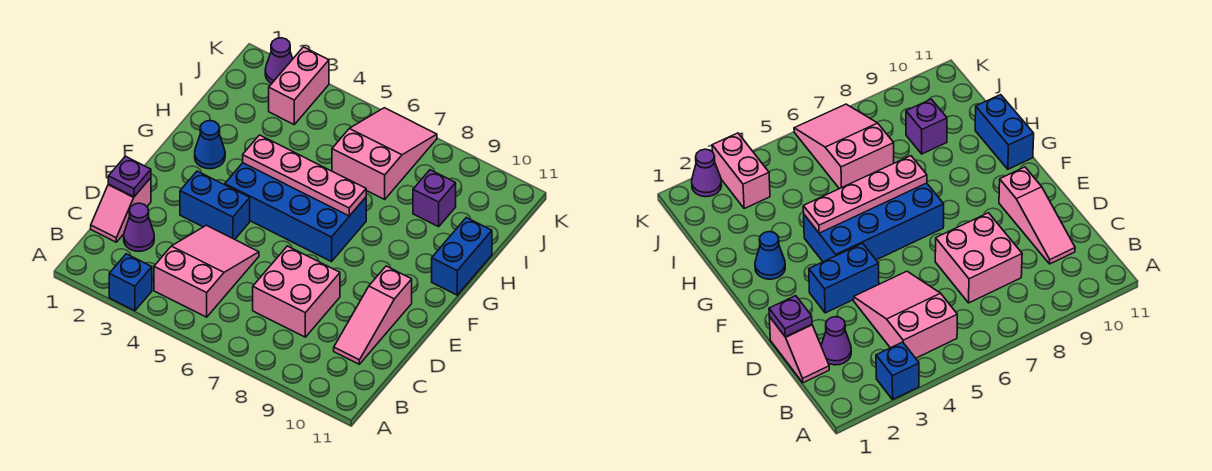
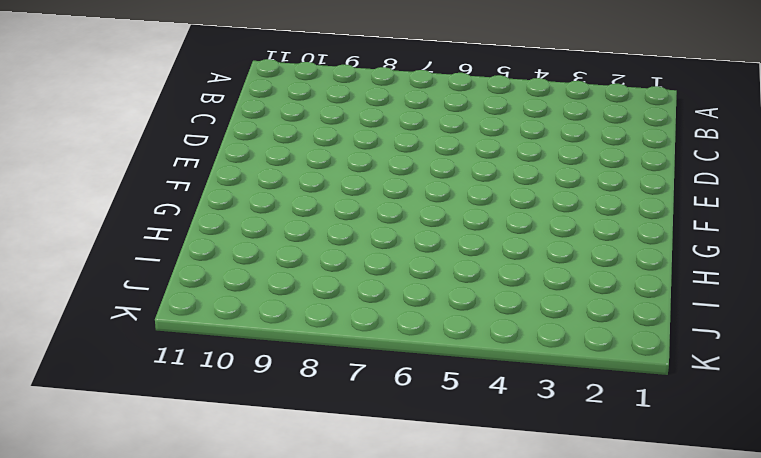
none -> blue 1x1 brick [109,254,152,311]
none -> pink 2x3 slope [154,225,259,317]
none -> pink 1x2 slope [91,178,151,242]

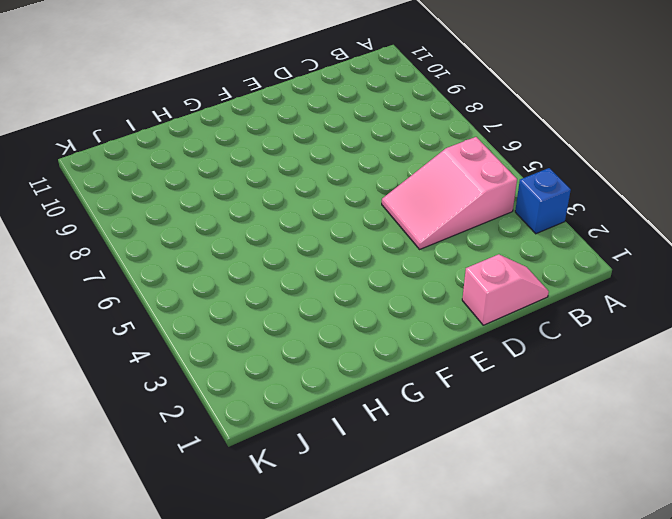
none -> purple 1x1 cone [124,203,154,251]
none -> pink 2x2 brick [253,246,340,337]
none -> pink 1x3 slope [334,266,412,364]

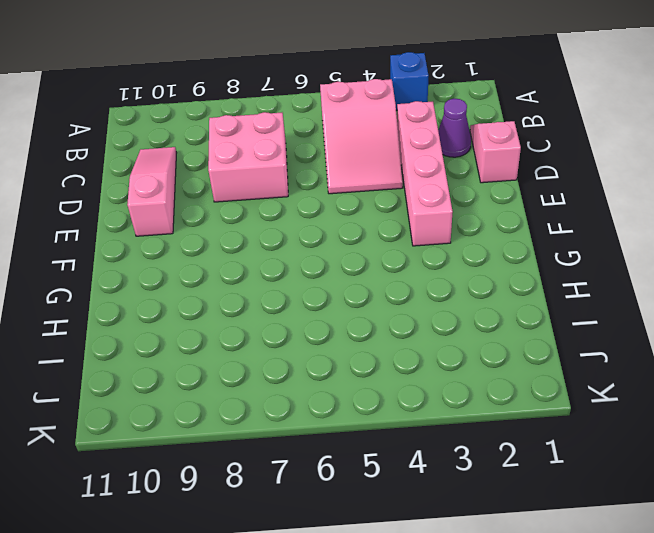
pink 1x4 brick [397,101,453,246] -> blue 1x2 brick [180,171,250,239]
none -> blue 2x4 brick [225,163,366,262]
none -> blue 1x1 cone [195,121,225,169]
none -> blue 1x2 brick [432,218,492,295]

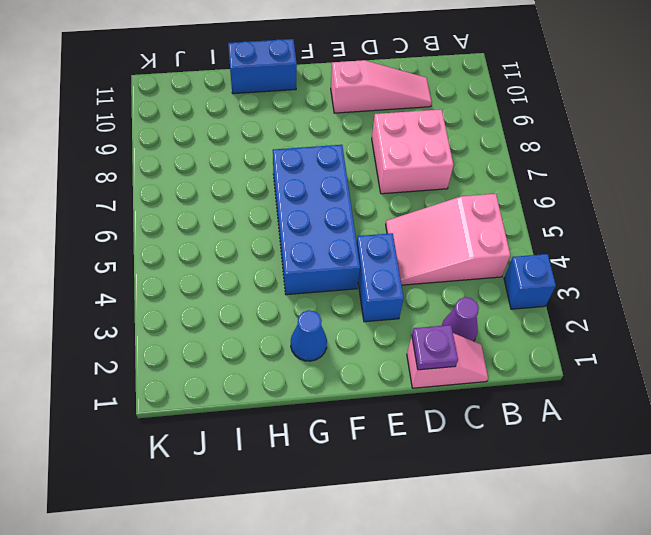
none -> pink 2x3 slope [332,108,437,199]
none -> purple 1x1 brick [413,170,456,227]
none -> pink 1x2 brick [269,47,329,124]

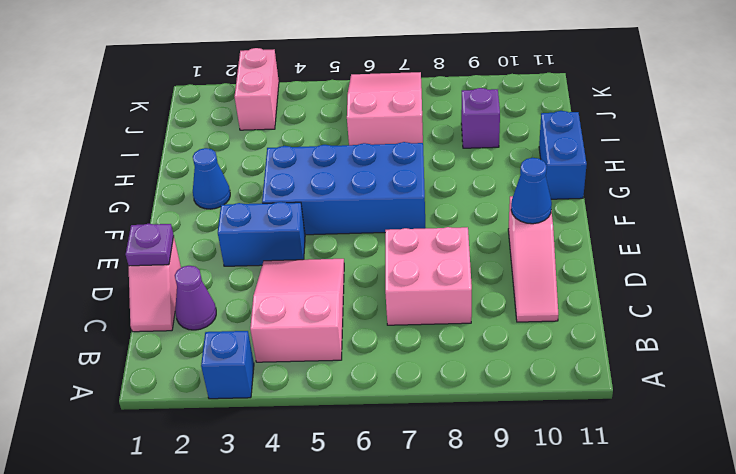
blue 1x1 cone [511,158,552,224] -> none
none -> purple 1x1 cone [265,38,293,84]
none -> pink 1x4 plate [243,135,366,216]

